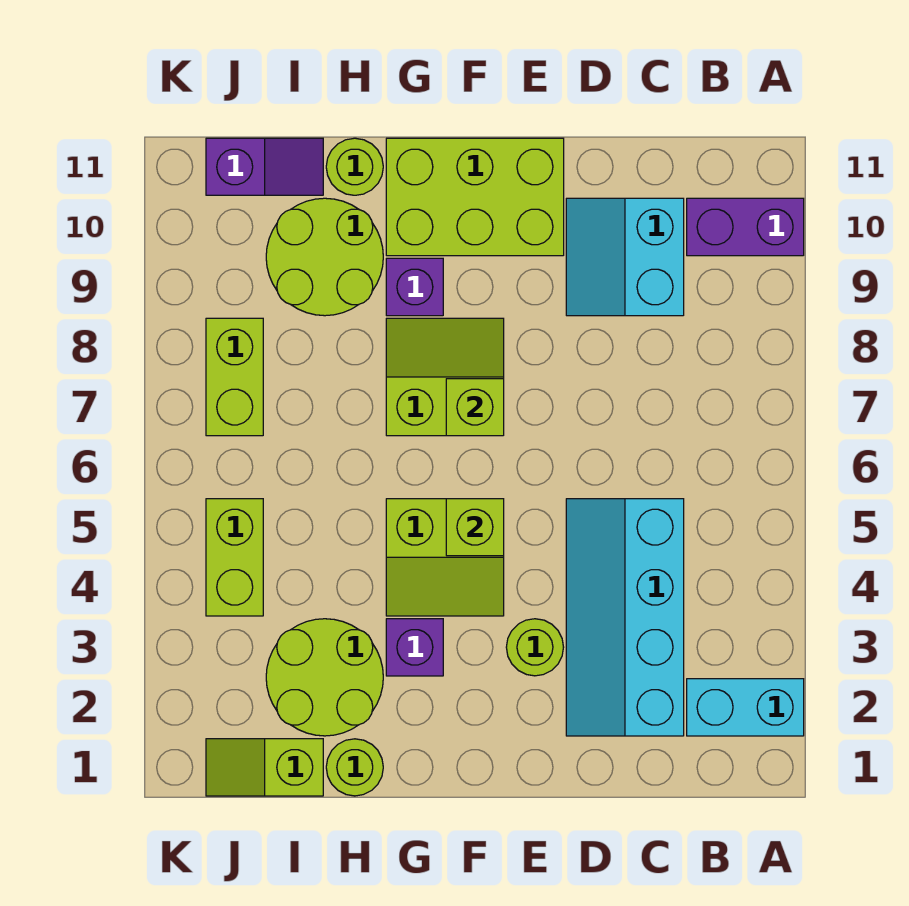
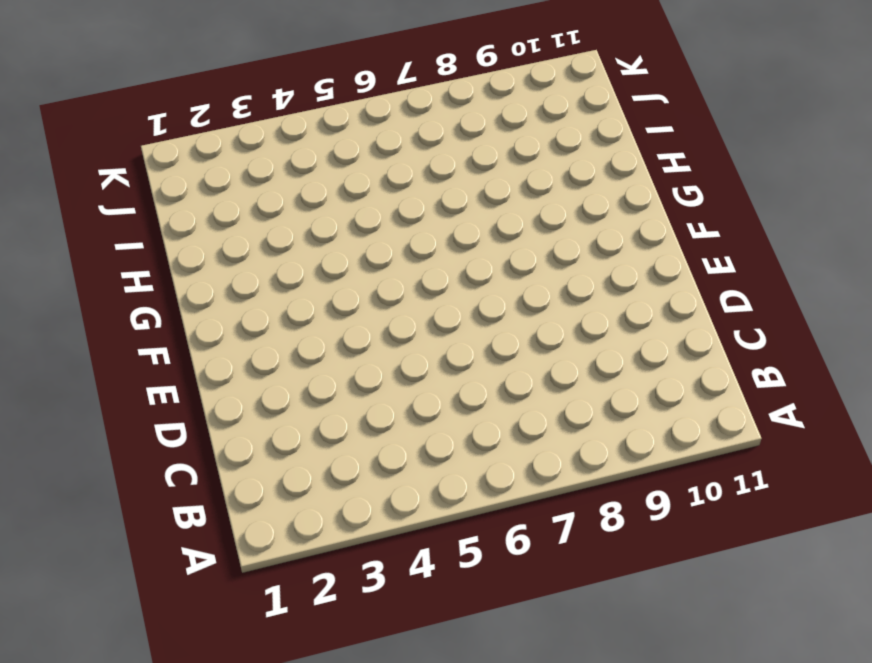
none -> cyan 1x2 brick [687,679,804,736]
none -> purple 1x2 brick [687,198,804,256]
none -> cyan 2x4 slope [566,499,684,736]

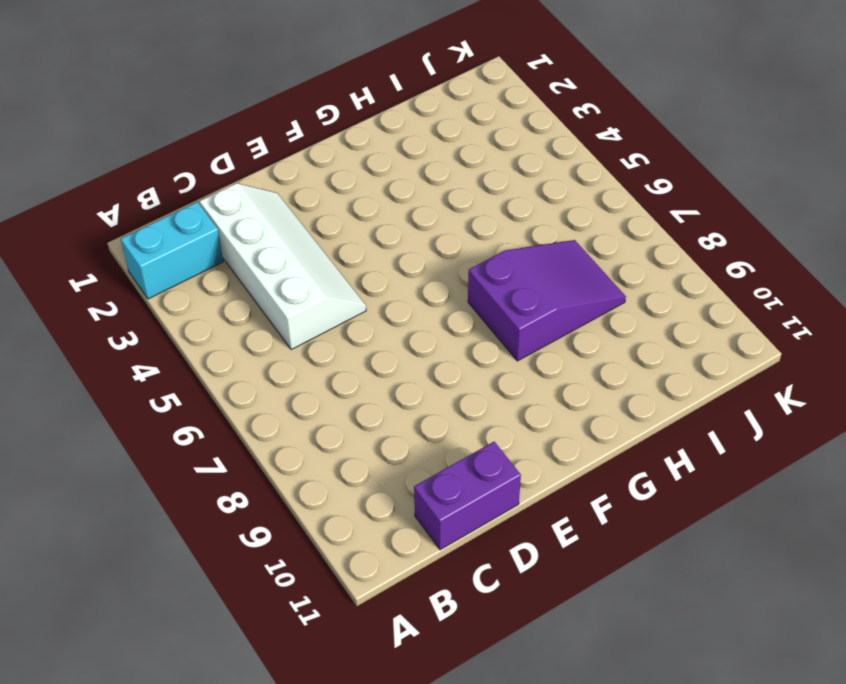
white 2x4 slope [200,183,366,350] -> cyan 2x4 slope [566,499,684,736]
purple 1x2 brick [414,442,521,550] -> purple 1x2 brick moved to [687,198,804,256]
purple 2x3 slope [468,240,626,361] -> lime 2x2 slope [386,318,504,436]
none -> cyan 2x2 slope [566,198,684,316]
none -> lime 1x1 round brick [506,619,564,676]
none -> lime 2x3 brick [386,138,564,256]

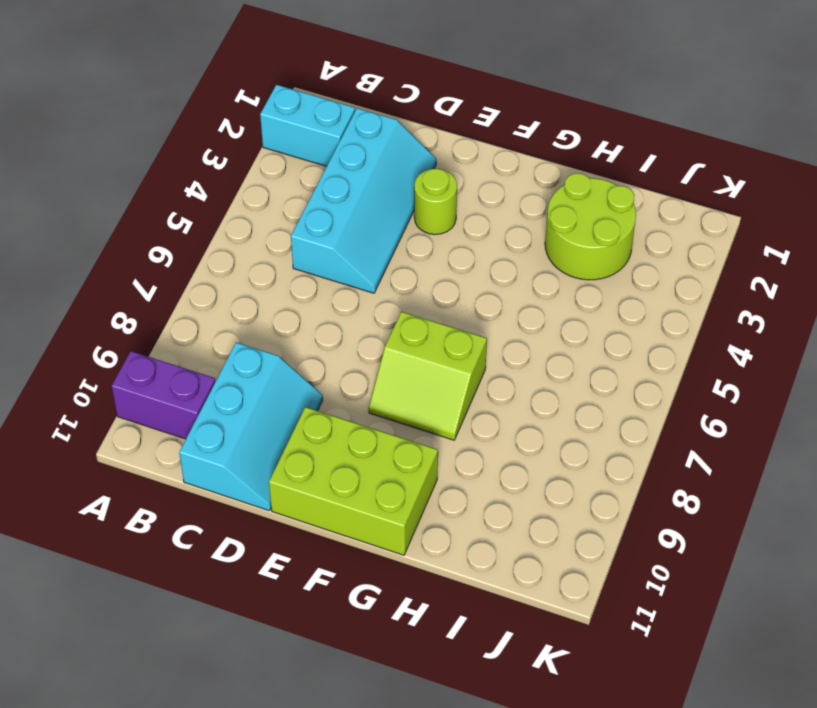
cyan 2x3 slope [179,342,323,510] -> cyan 2x2 slope [566,198,684,316]
none -> lime 2x2 slope [386,499,504,616]
none -> purple 1x1 brick [386,619,443,676]
none -> purple 1x1 brick [386,258,443,316]

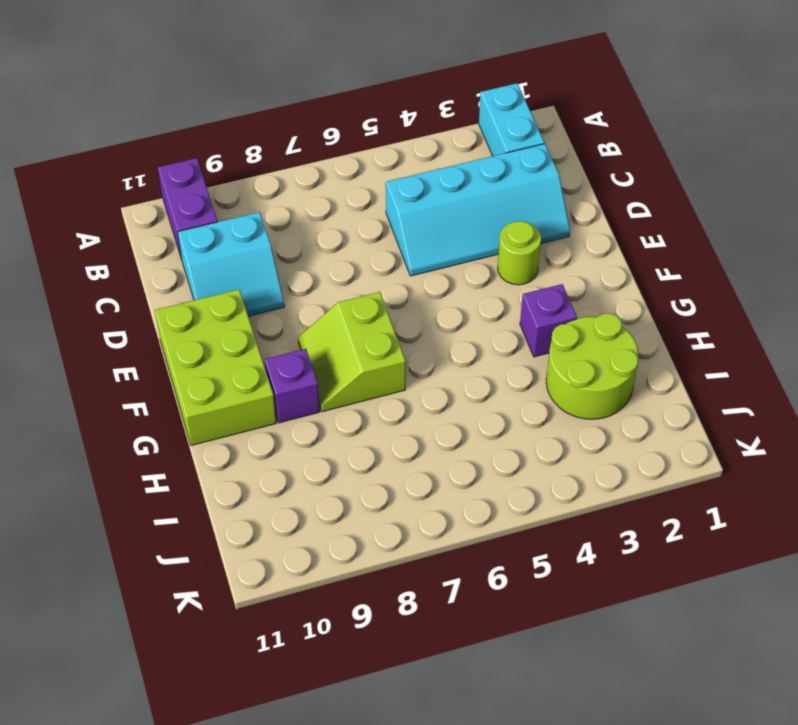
none -> lime 2x2 slope [386,499,504,616]
none -> lime 1x1 round brick [326,739,383,796]
none -> lime 2x2 round brick [266,198,383,316]

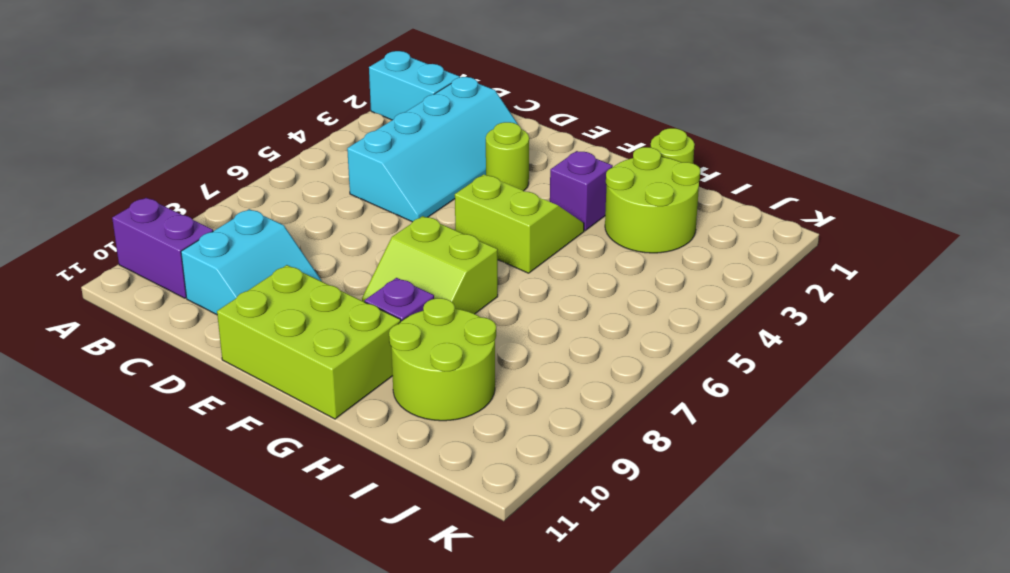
none -> lime 1x1 round brick [326,138,383,195]
none -> lime 1x2 slope [206,739,323,796]
none -> purple 1x2 slope [206,138,323,195]

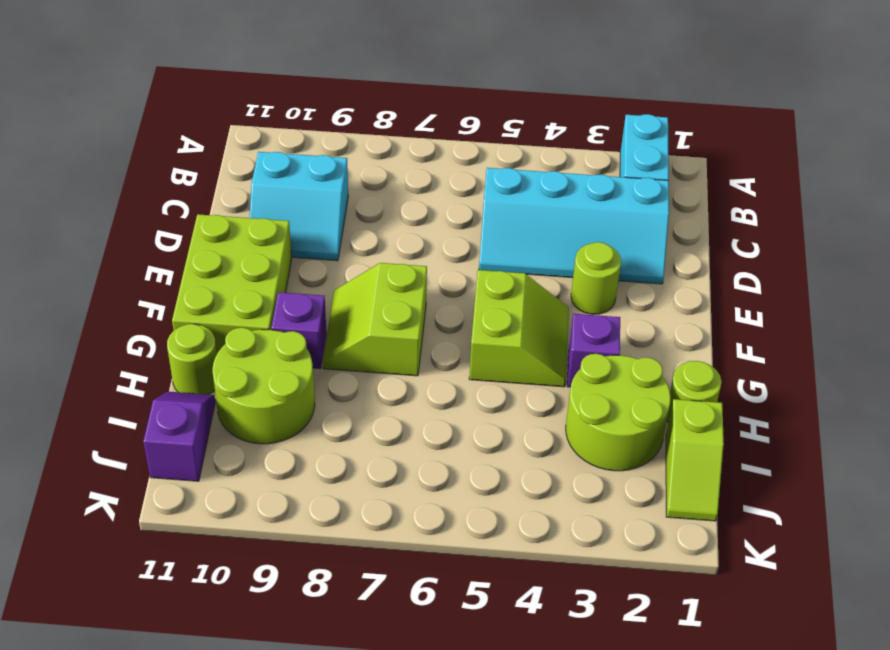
none -> purple 1x2 brick [687,198,804,256]
none -> lime 1x2 brick [206,499,263,616]
none -> lime 1x2 brick [206,318,263,436]

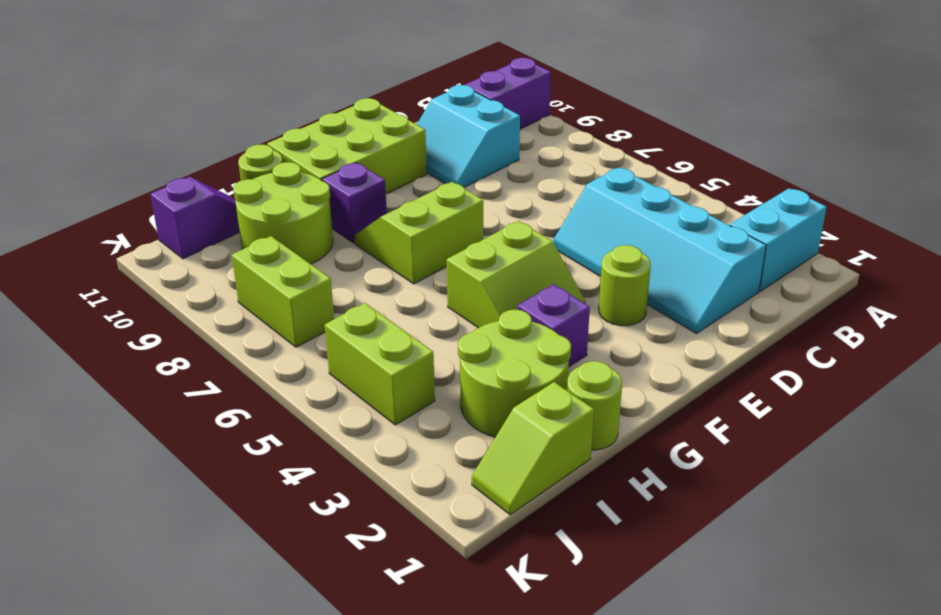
none -> lime 1x1 brick [446,499,504,556]
none -> lime 1x1 brick [446,379,504,436]

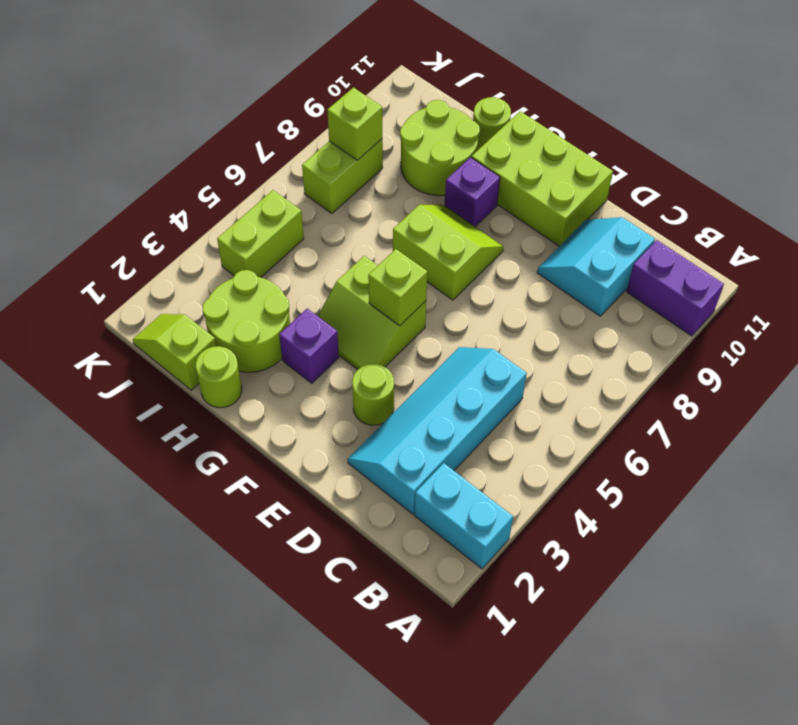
lime 1x1 brick [327,87,382,160] -> lime 1x1 brick moved to [446,379,504,436]
none -> purple 1x2 slope [206,138,323,195]

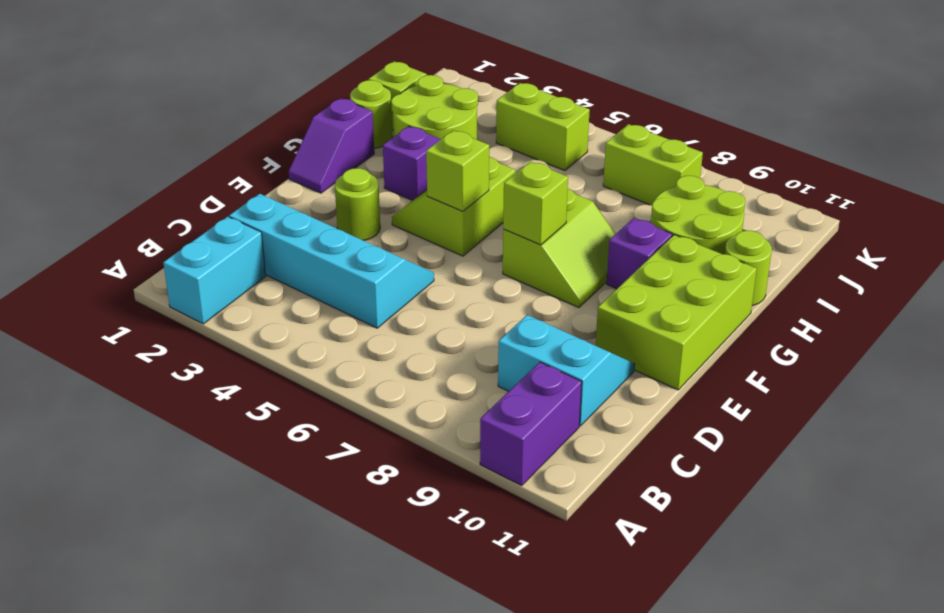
purple 1x2 slope [289,98,374,193] -> purple 1x2 slope moved to [206,138,323,195]

